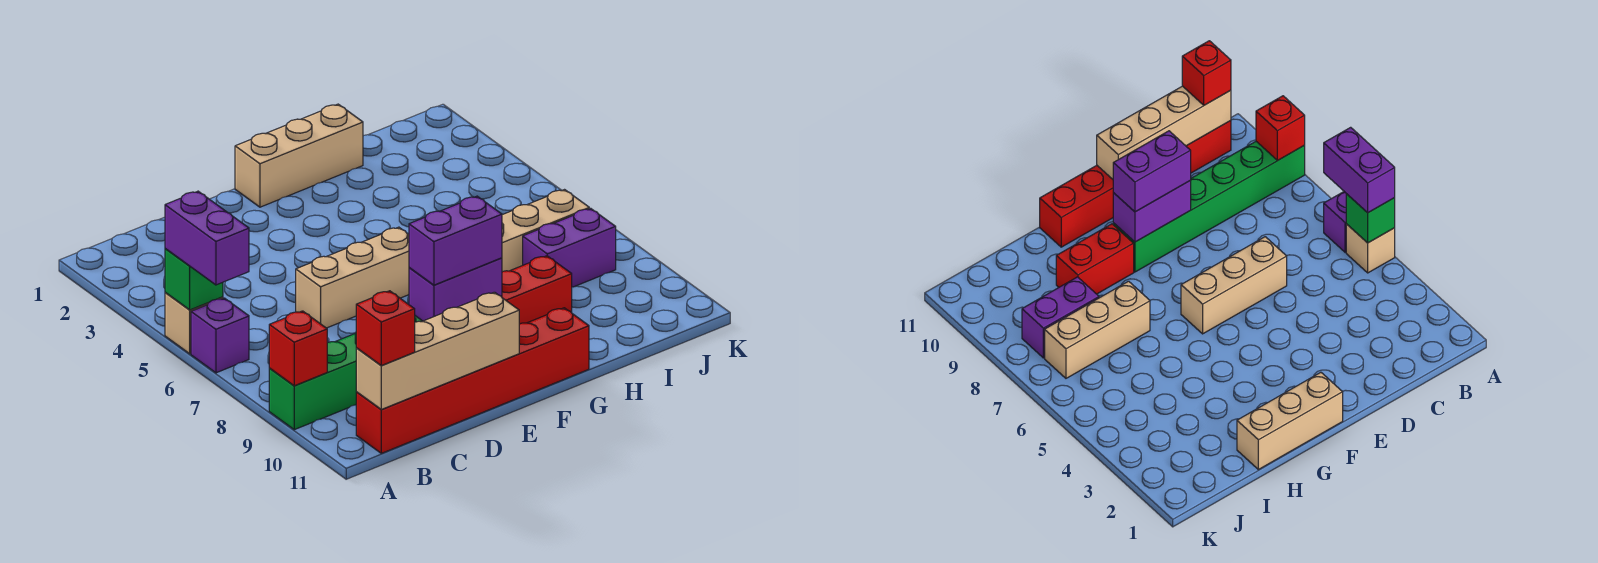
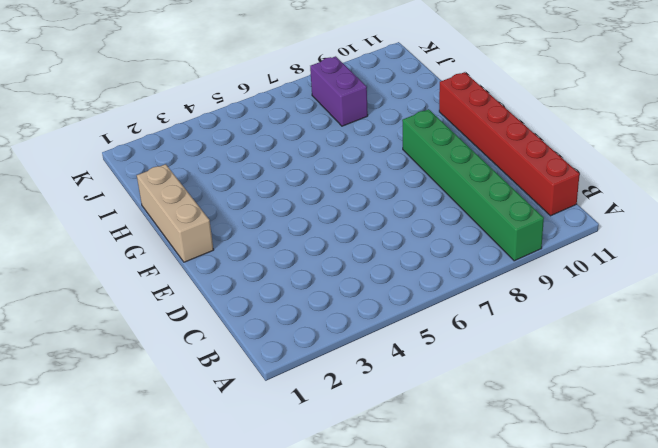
none -> tan 1x1 brick [165,292,223,354]
none -> purple 1x1 brick [191,298,249,373]
none -> tan 1x3 brick [296,227,409,328]

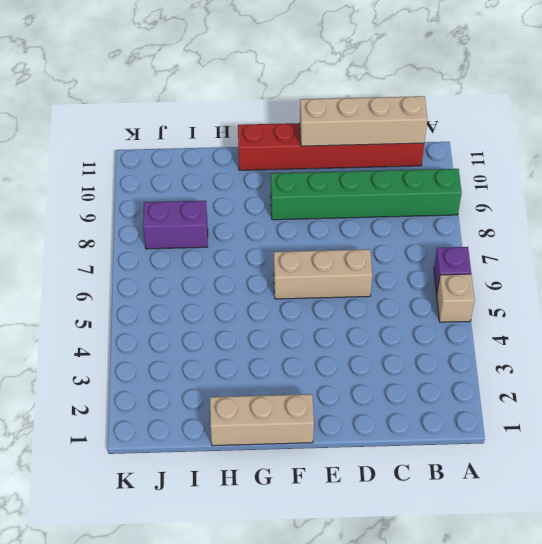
none -> red 1x2 brick [502,256,572,324]
none -> tan 1x3 brick [502,190,589,272]
none -> green 1x1 brick [165,249,223,310]

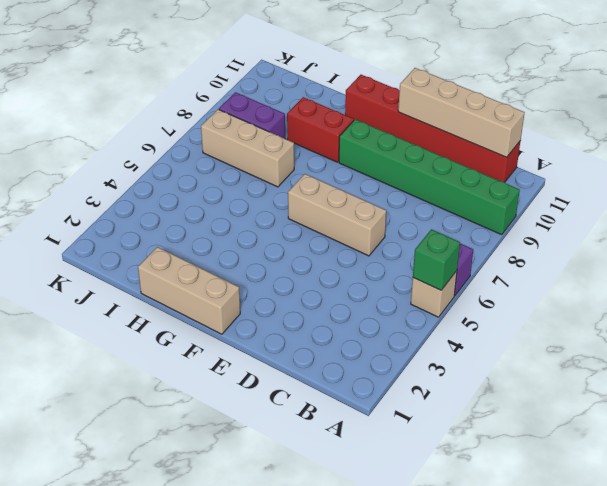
none -> red 1x1 brick [269,311,327,386]
none -> purple 1x2 brick [409,258,502,321]
none -> purple 1x2 brick [165,191,249,285]

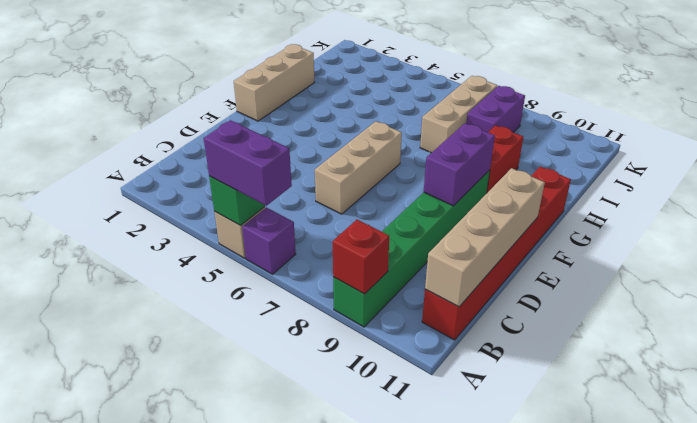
none -> red 1x1 brick [356,291,415,366]
none -> purple 1x2 brick [409,196,502,285]

